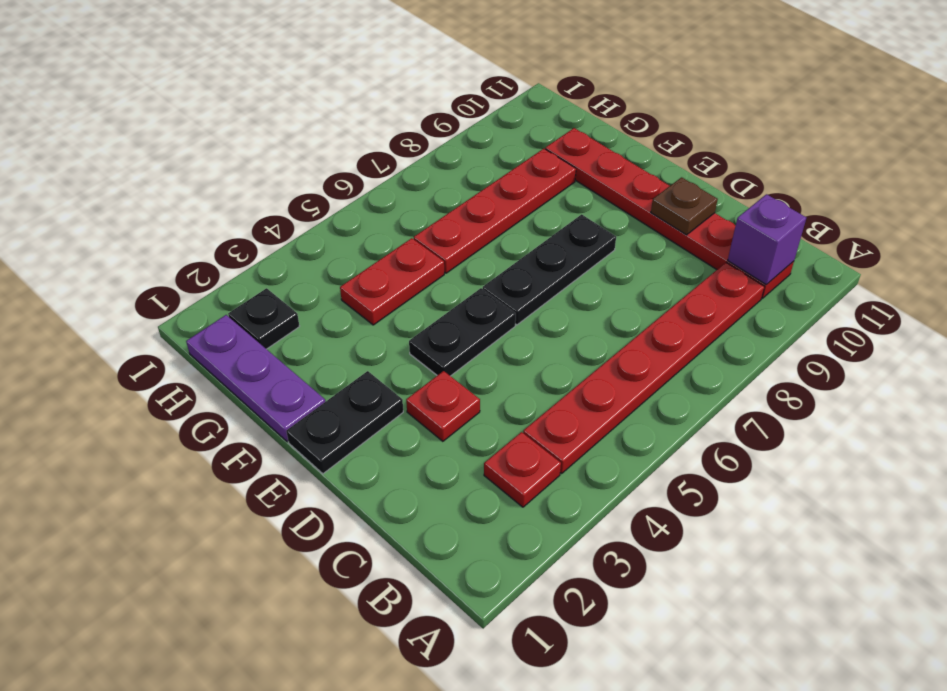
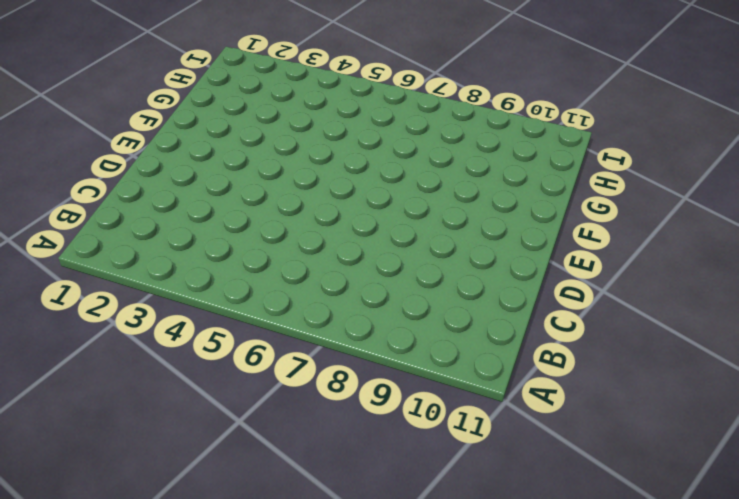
none -> red 1x1 plate [484,432,561,507]
none -> red 1x6 plate [523,263,764,473]
none -> red 1x6 plate [545,128,794,298]

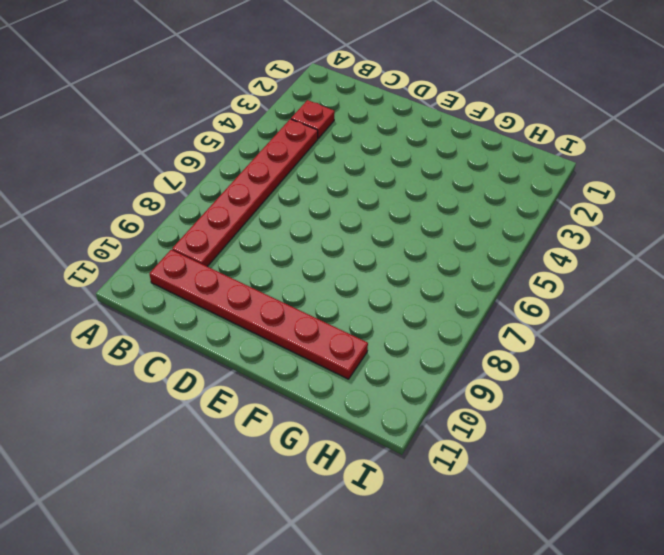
none -> red 1x1 plate [406,371,480,441]
none -> black 1x2 plate [286,371,403,474]
none -> black 1x2 plate [409,288,516,376]

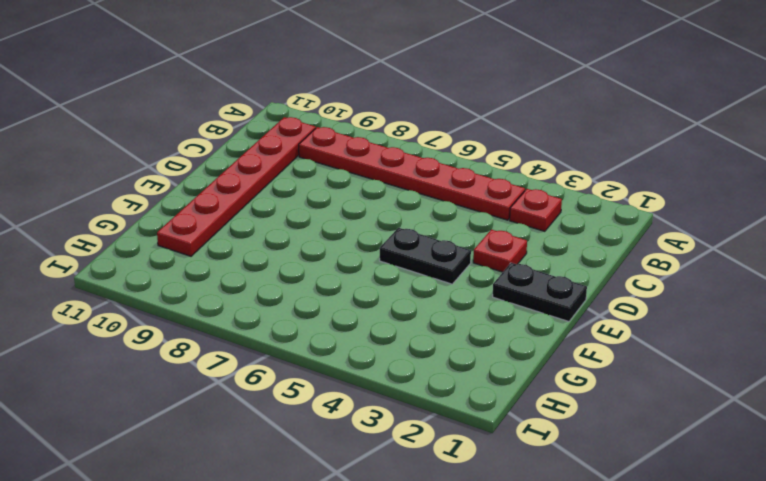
none -> black 1x3 plate [483,214,616,325]
none -> purple 1x3 plate [186,315,325,442]
none -> red 1x2 plate [340,238,444,325]

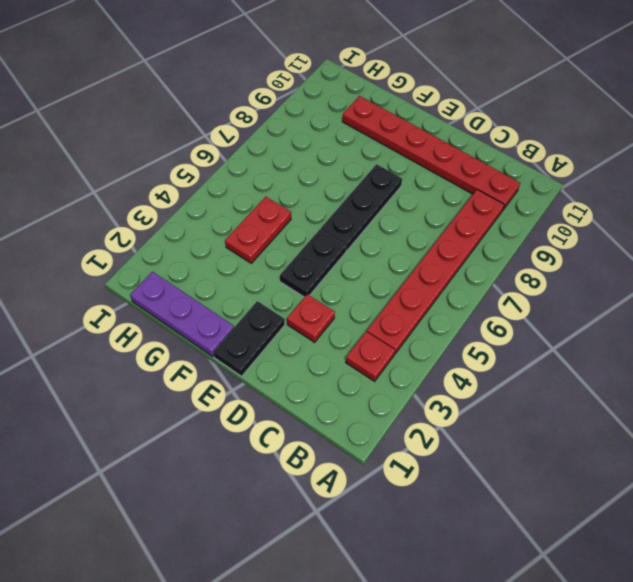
none -> red 1x4 plate [414,149,576,273]
none -> black 1x1 plate [228,288,300,349]
none -> purple 1x1 brick [728,194,806,285]

